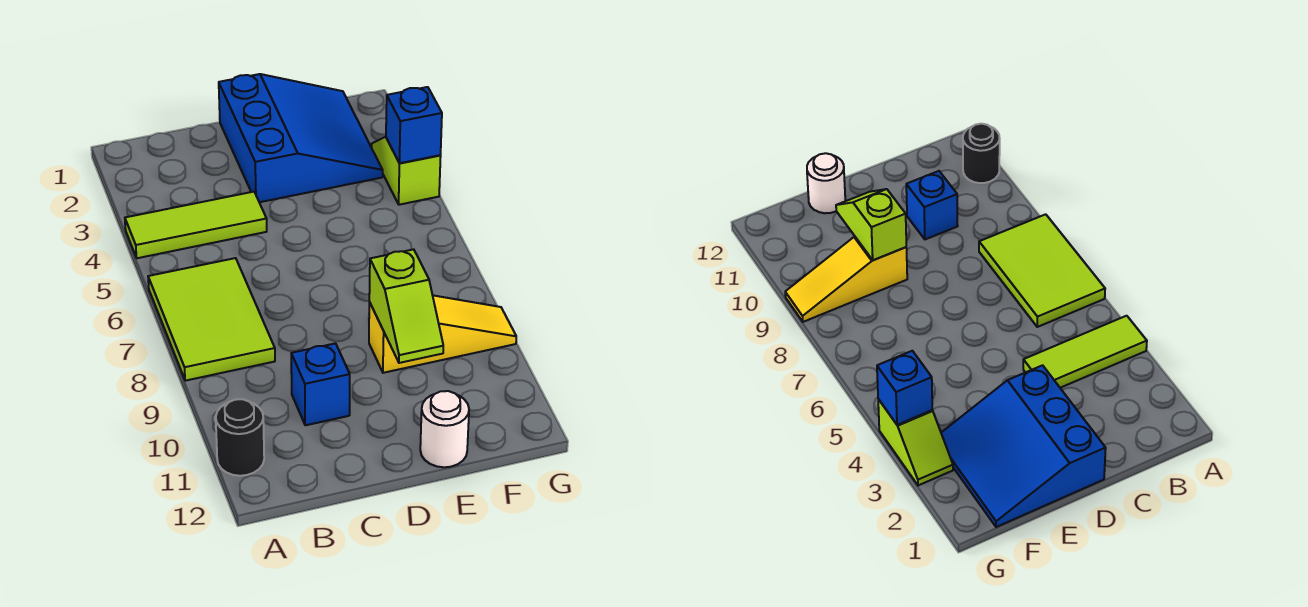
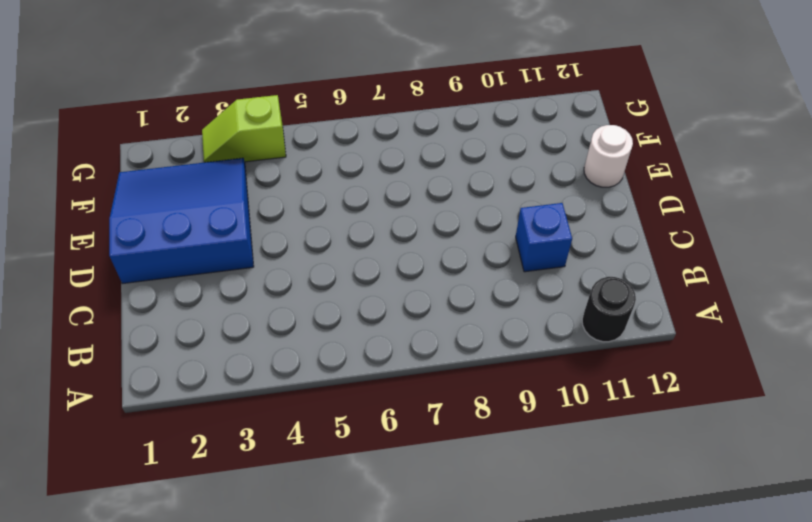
none -> lime 1x3 tile [125,192,267,258]
none -> lime 2x3 tile [148,258,275,381]

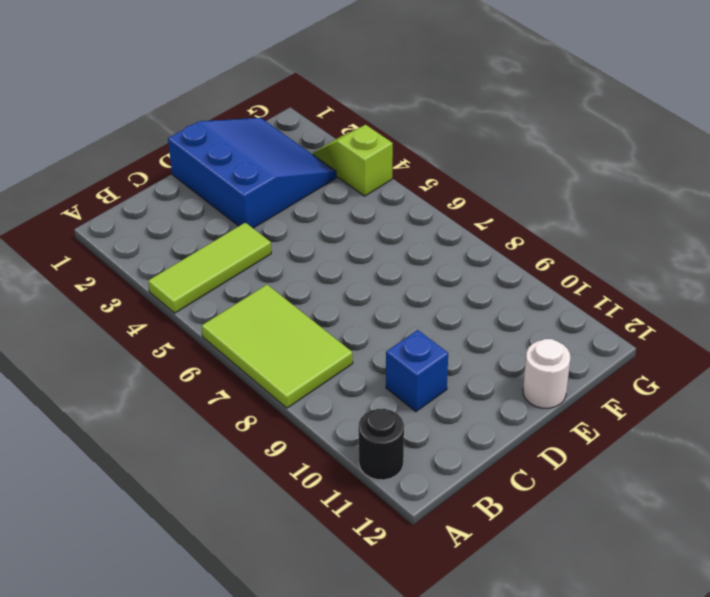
none -> yellow 1x3 slope [369,295,516,373]
none -> lime 1x2 slope [369,249,443,363]

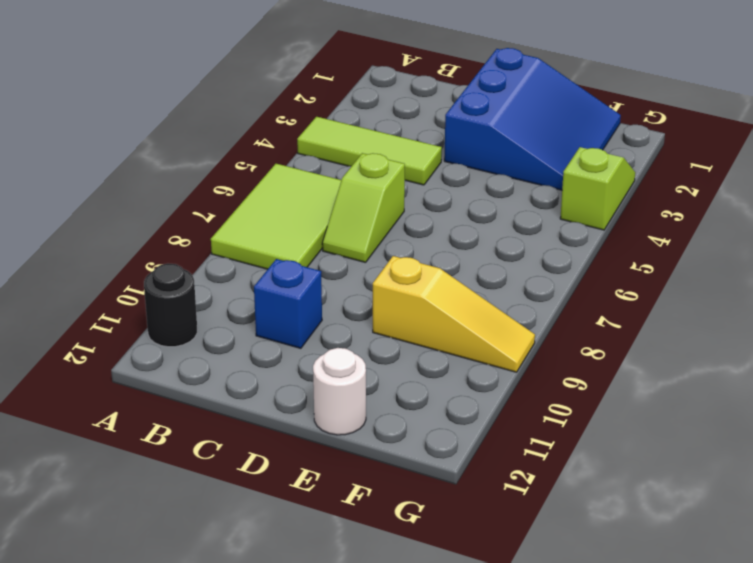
lime 1x2 slope [322,153,405,263] -> lime 1x2 slope moved to [369,249,443,363]
none -> blue 1x1 brick [386,87,442,163]

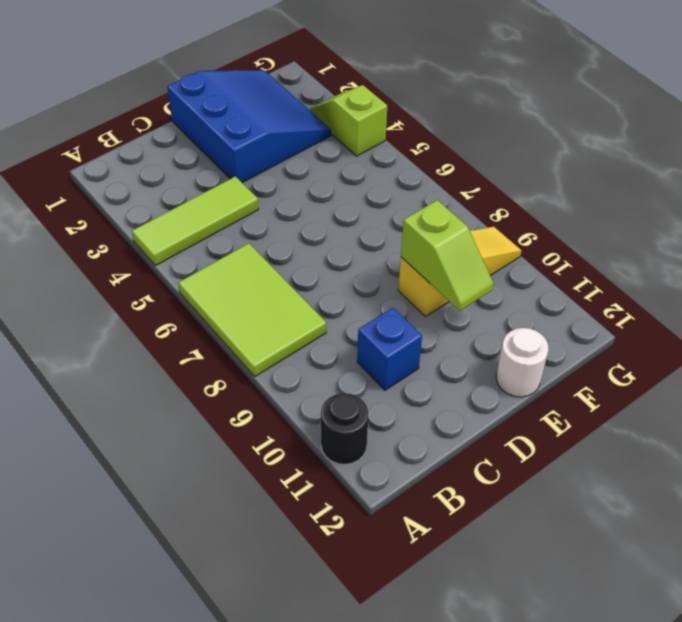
none -> blue 1x1 brick [386,87,442,163]

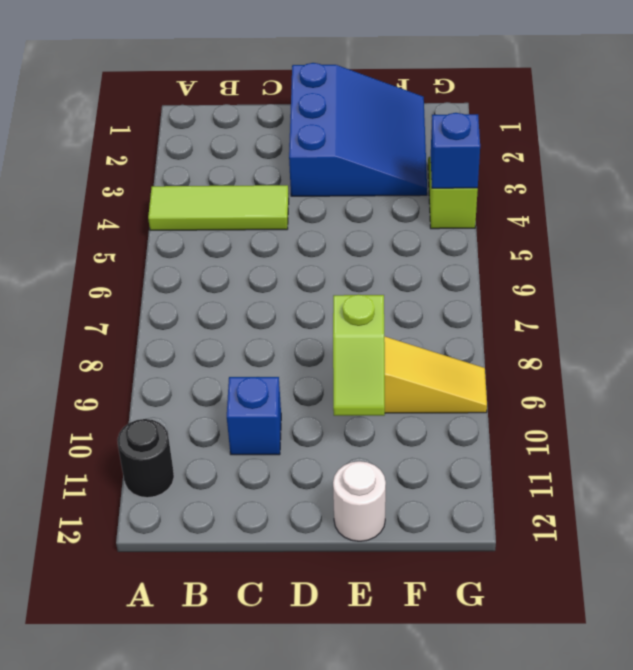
none -> lime 2x3 tile [148,258,275,381]

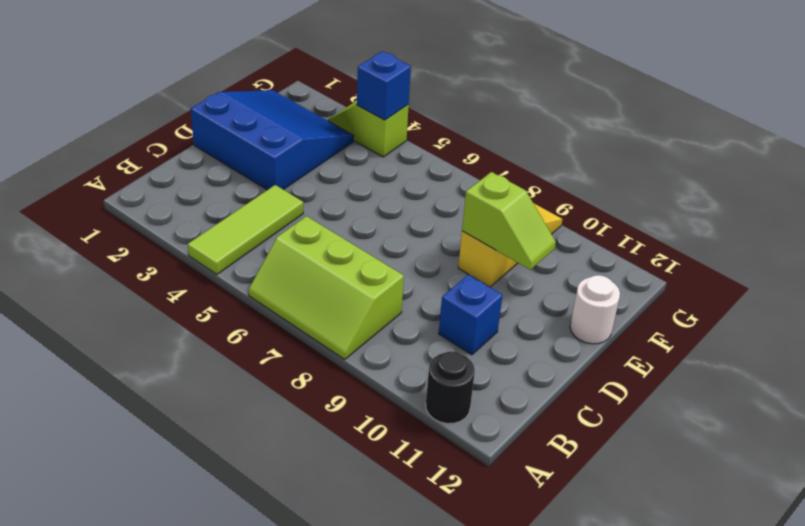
lime 2x3 slope [249,216,404,359] -> lime 2x3 tile [148,258,275,381]

